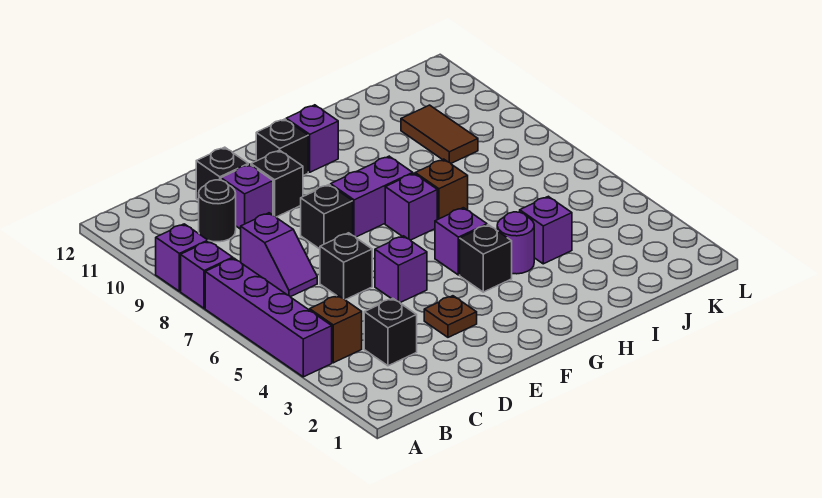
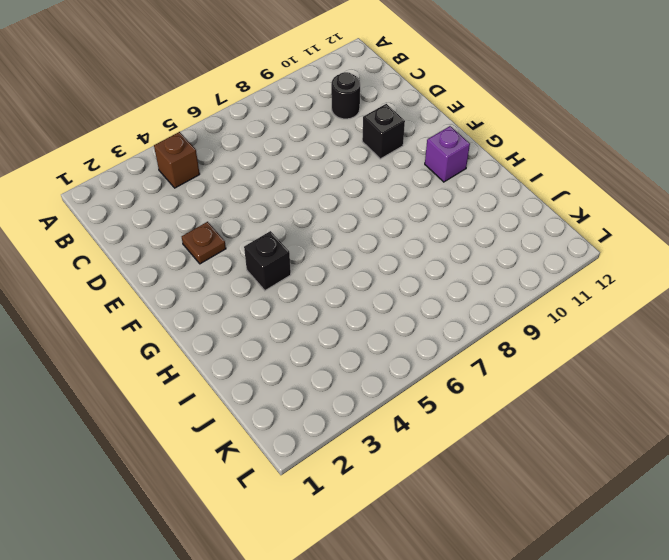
none -> purple 1x4 brick [205,258,332,377]
none -> purple 1x1 brick [181,241,233,308]
none -> purple 1x1 brick [156,224,208,291]

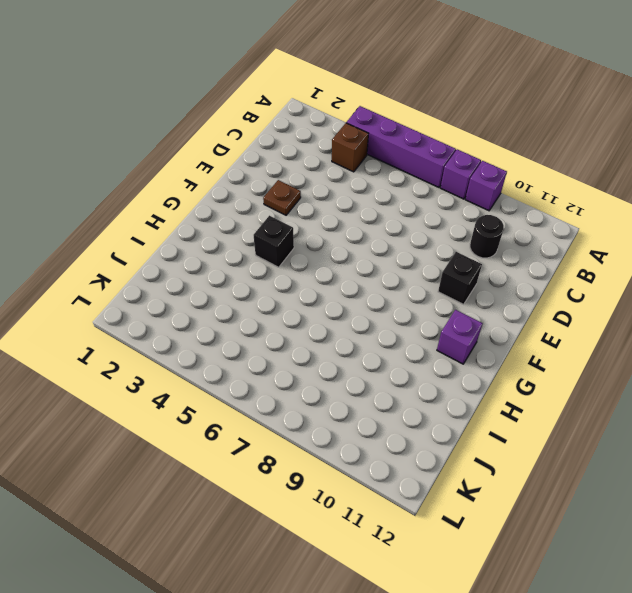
none -> black 1x1 brick [364,298,417,366]
none -> purple 1x2 slope [241,213,317,297]
none -> black 1x1 brick [320,233,372,300]

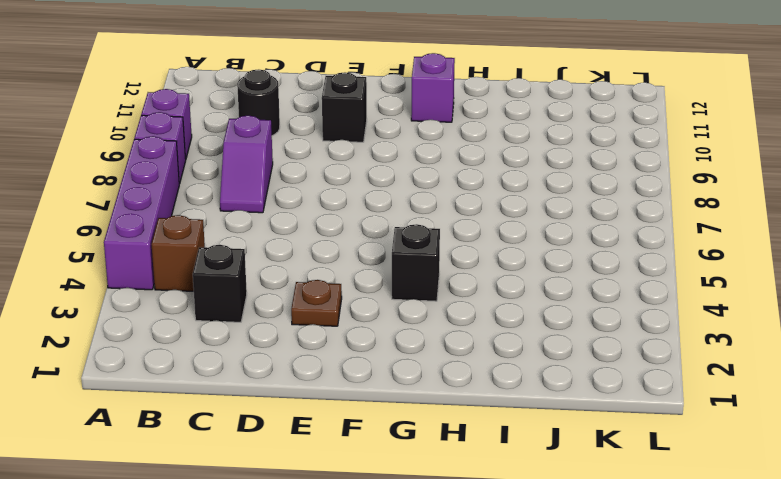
none -> black 1x1 brick [320,233,372,300]
none -> purple 1x1 brick [221,164,273,229]
none -> black 1x1 brick [196,147,248,200]

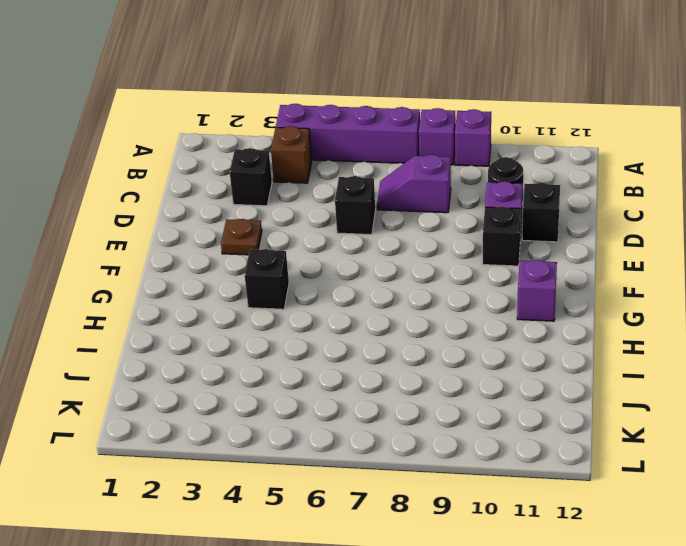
none -> purple 1x1 brick [375,236,427,303]
none -> black 1x1 brick [301,185,353,249]
none -> purple 1x2 brick [331,156,413,237]

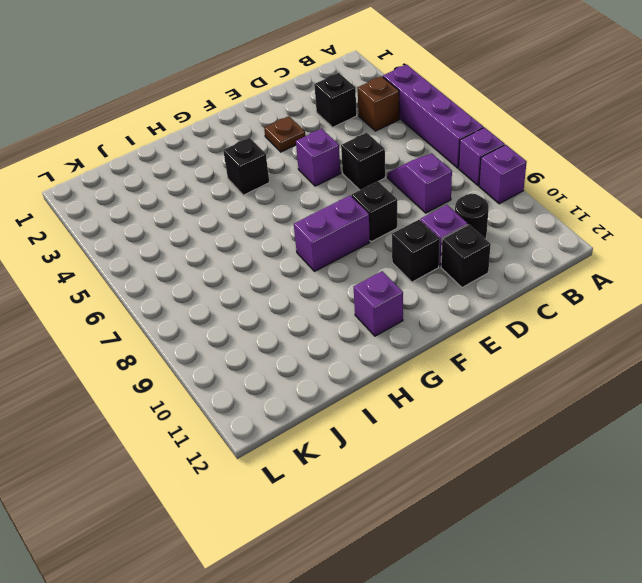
none -> black 1x1 brick [256,119,308,175]
none -> purple 1x1 brick [435,208,487,275]
none -> purple 1x1 brick [385,173,437,240]

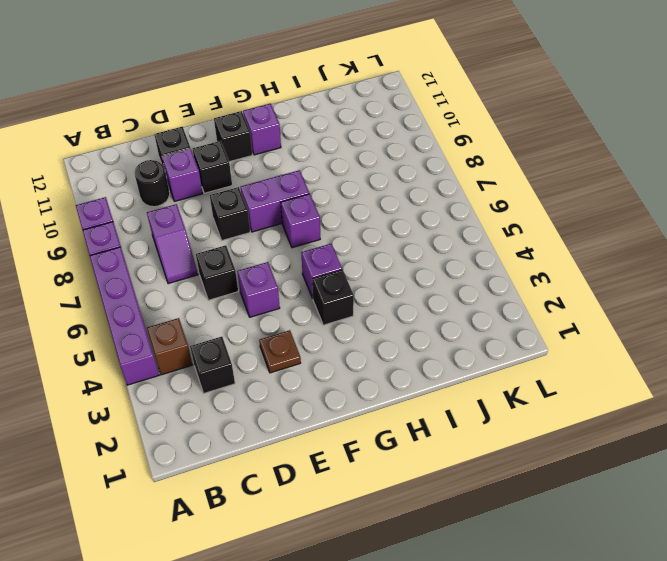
none -> purple 1x1 round brick [497,212,534,274]
none -> brown 1x1 brick [415,159,468,220]
none -> purple 1x1 brick [520,196,572,264]

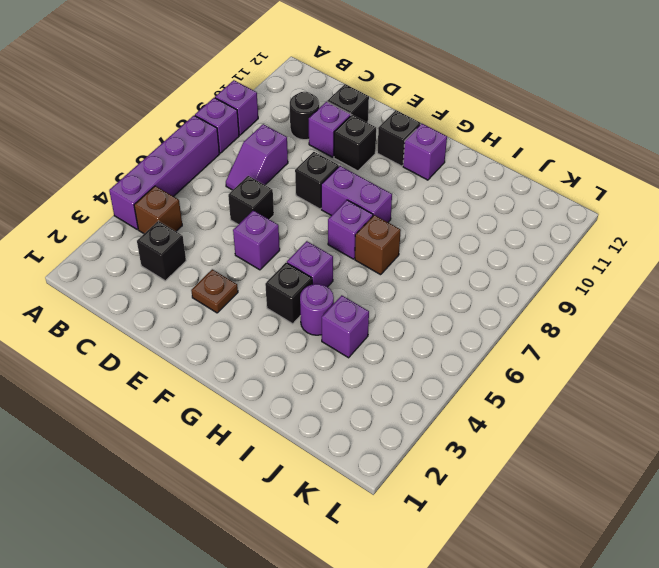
none -> brown 1x2 tile [401,105,478,163]

